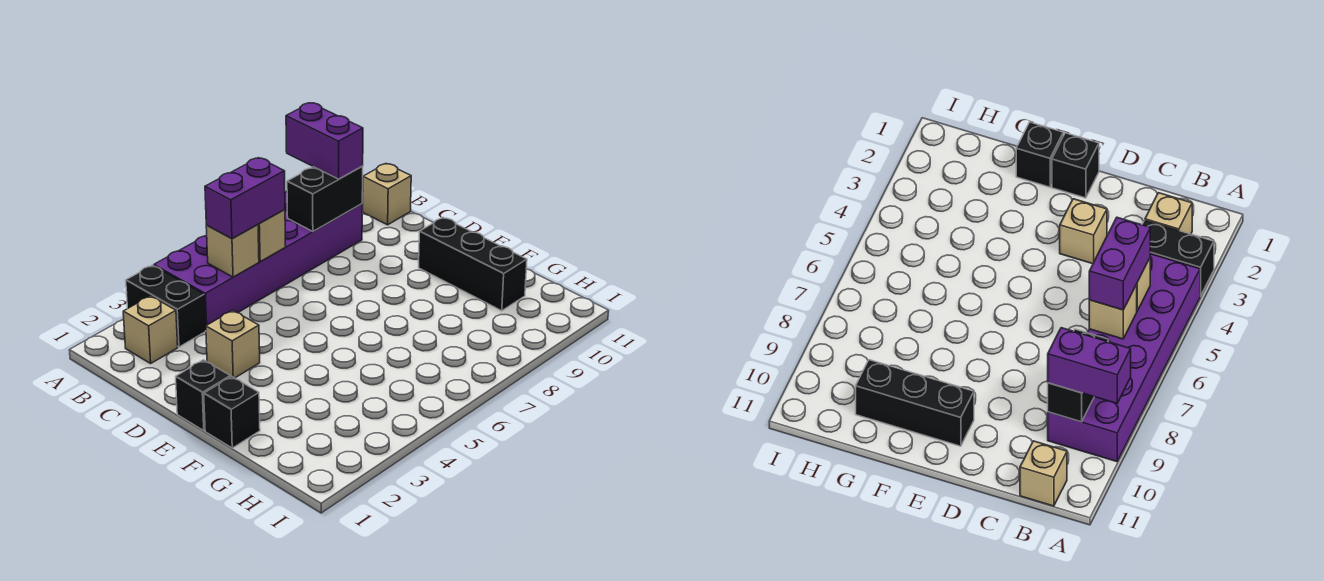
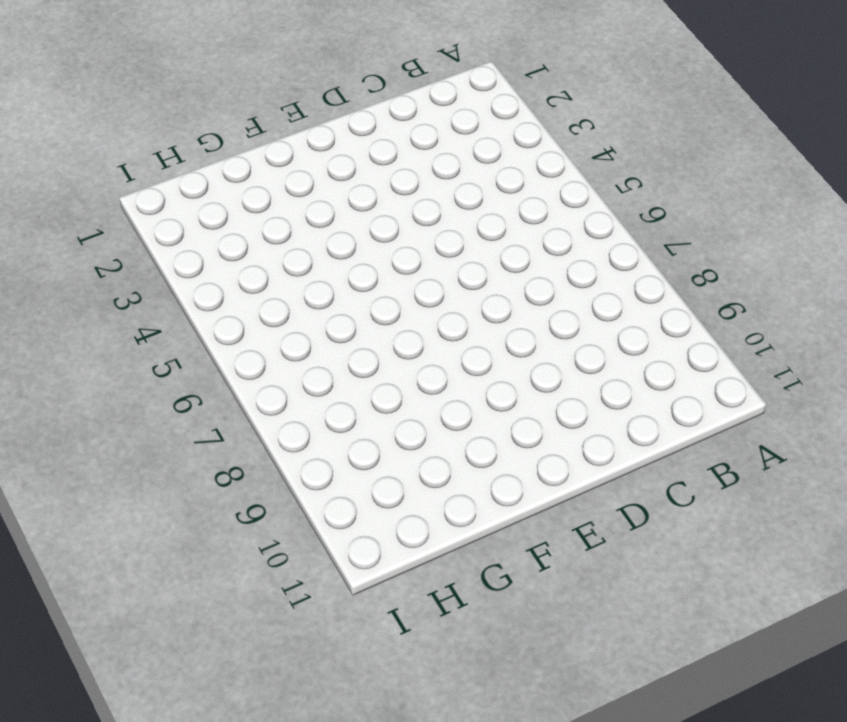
none -> black 1x2 brick [126,265,206,347]
none -> purple 2x6 brick [154,191,362,330]
none -> tan 1x1 brick [123,296,178,363]

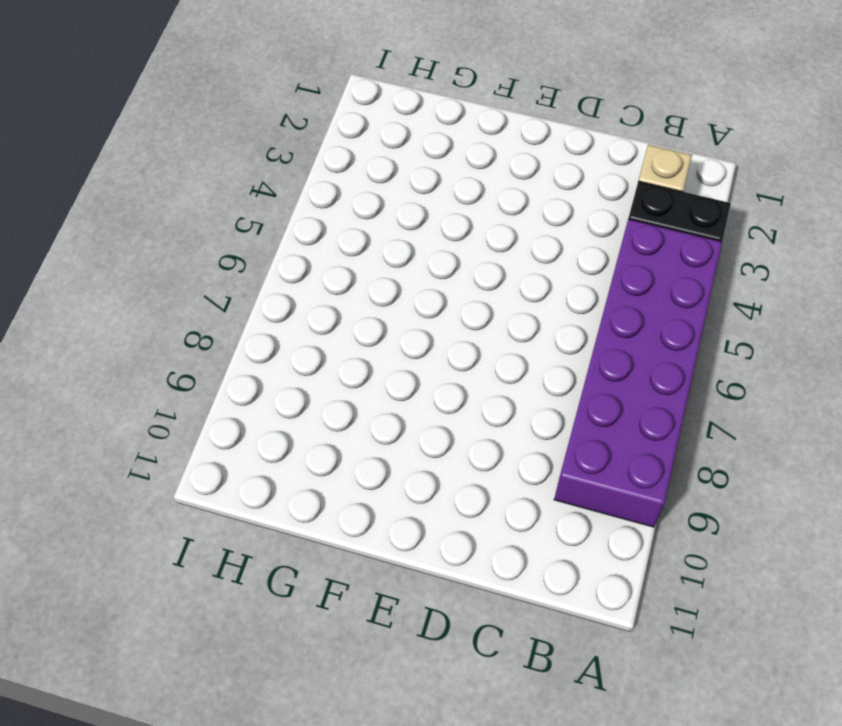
none -> tan 1x1 brick [362,164,411,225]
none -> tan 1x1 brick [206,310,260,378]
none -> black 1x1 brick [176,360,230,431]

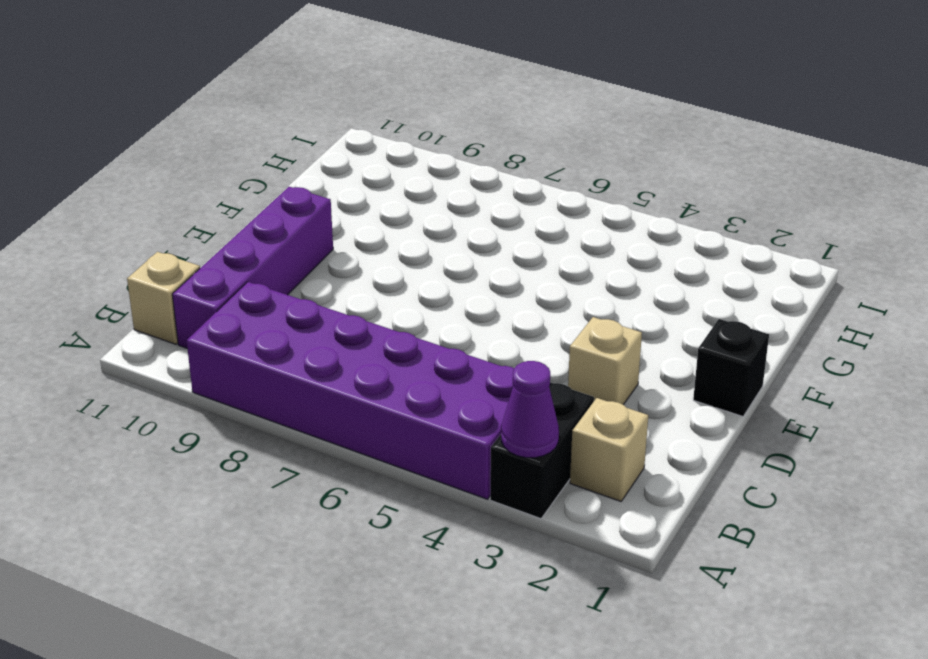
purple 1x1 cone [501,361,559,458] -> none
purple 1x4 brick [172,187,333,348] -> black 1x3 brick [419,218,527,311]
none -> black 1x1 brick [204,376,260,448]
none -> tan 1x1 brick [206,225,259,277]
none -> tan 1x1 brick [258,210,286,262]

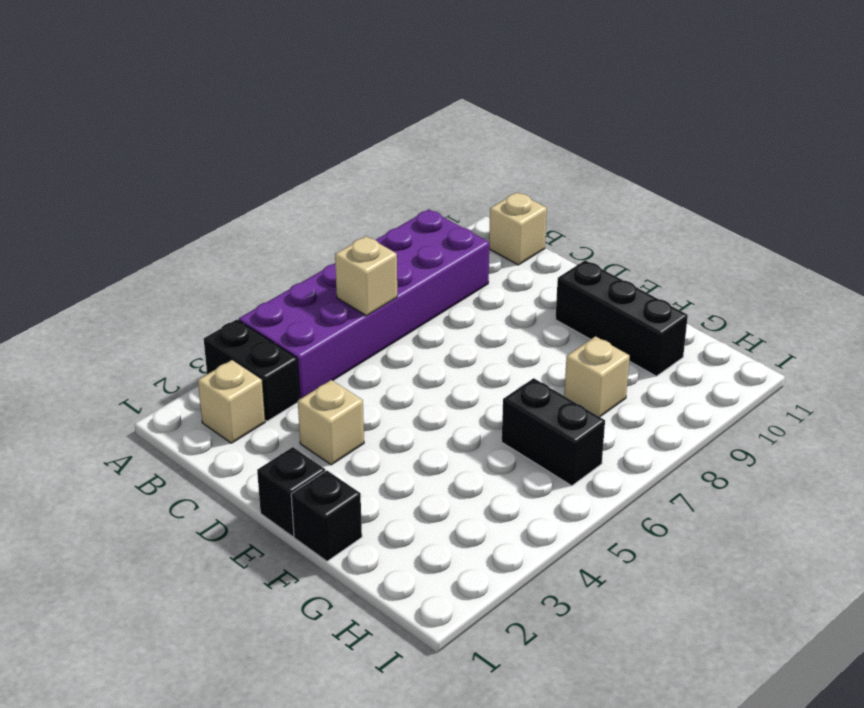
black 1x2 brick [502,378,605,486] -> black 1x2 brick turned to [287,166,363,231]
tan 1x1 brick [564,336,630,417] -> tan 1x1 brick moved to [206,225,259,277]
none -> purple 1x2 brick [286,103,363,179]
none -> purple 1x2 brick [205,158,285,239]

